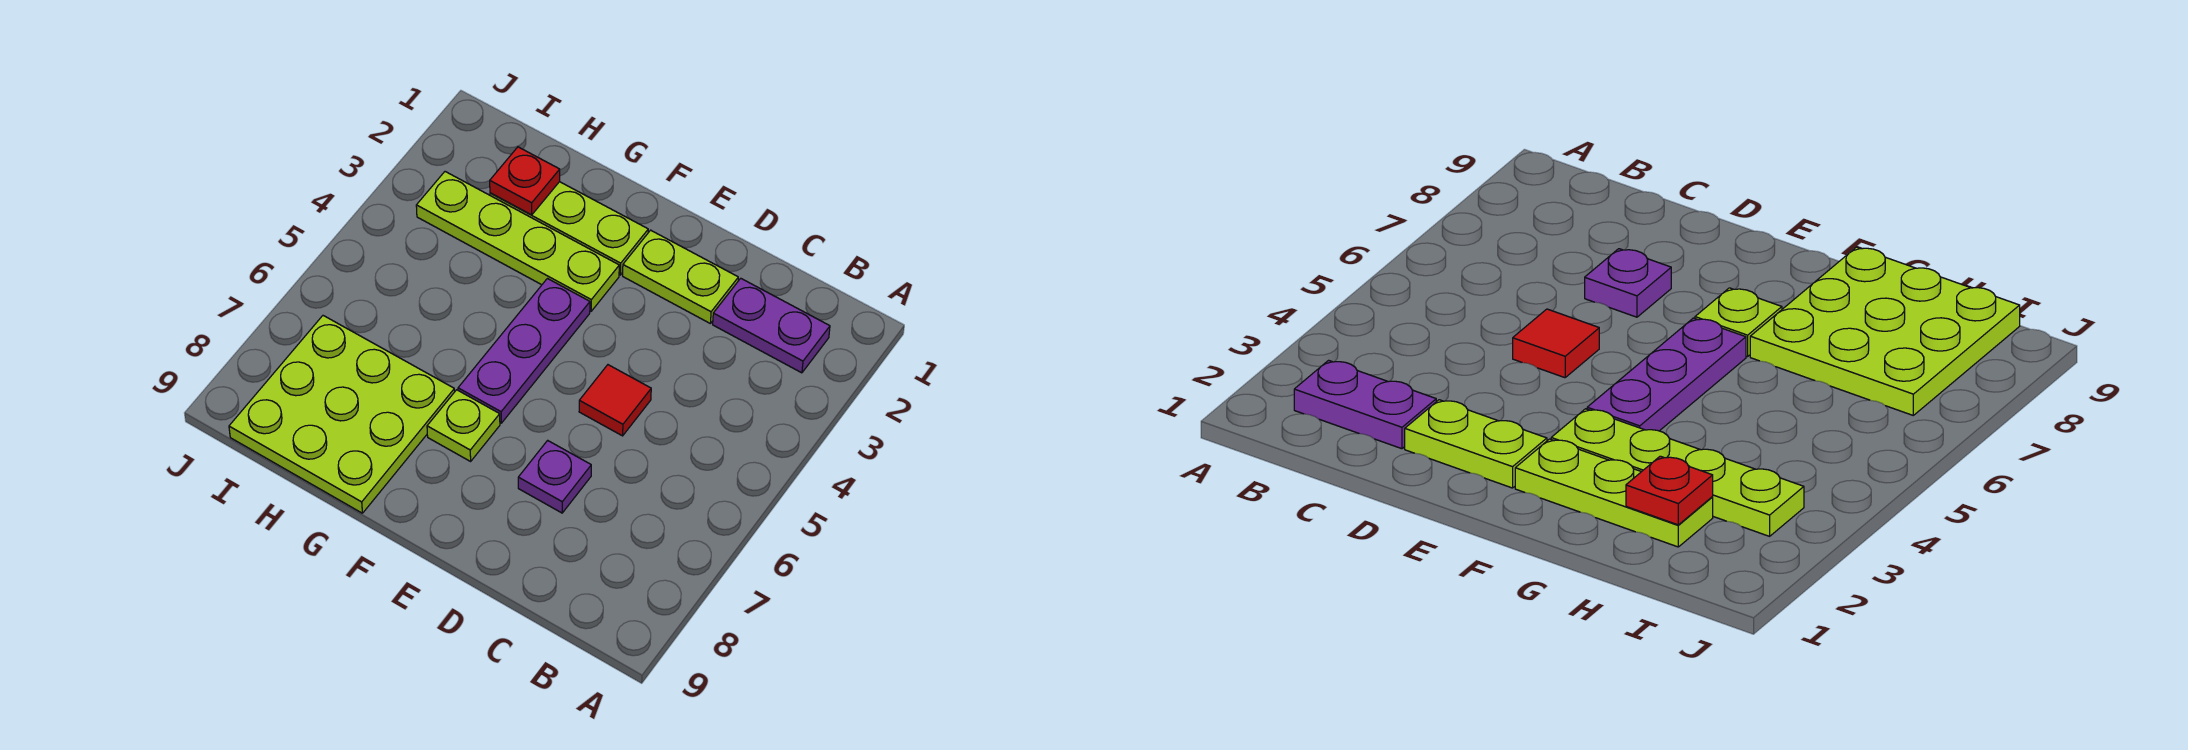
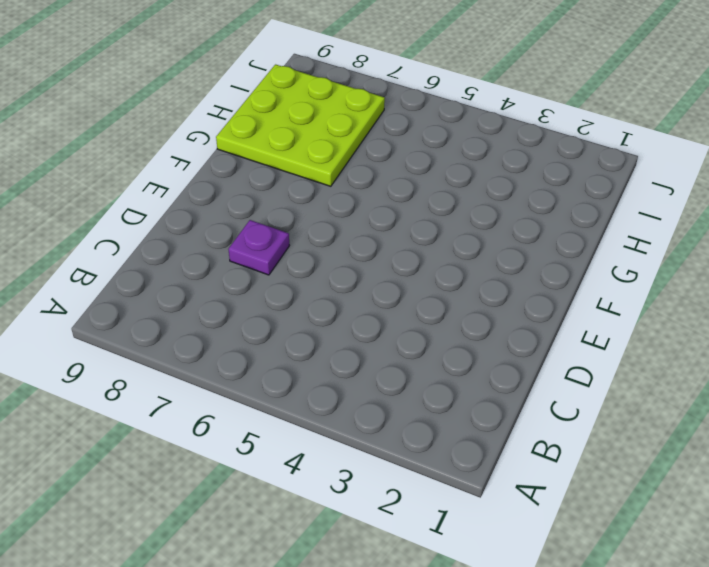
none -> purple 1x2 plate [713,278,830,373]
none -> lime 1x2 plate [623,230,738,323]

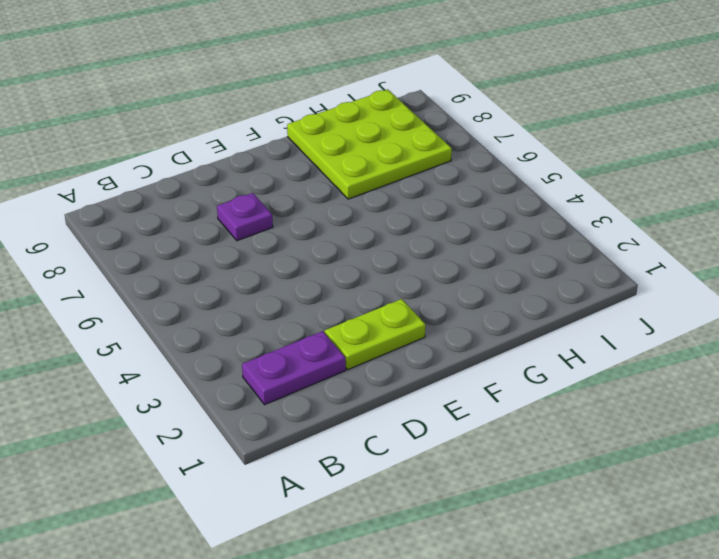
none -> red 1x1 tile [579,365,651,436]
none -> lime 1x3 plate [490,182,648,275]

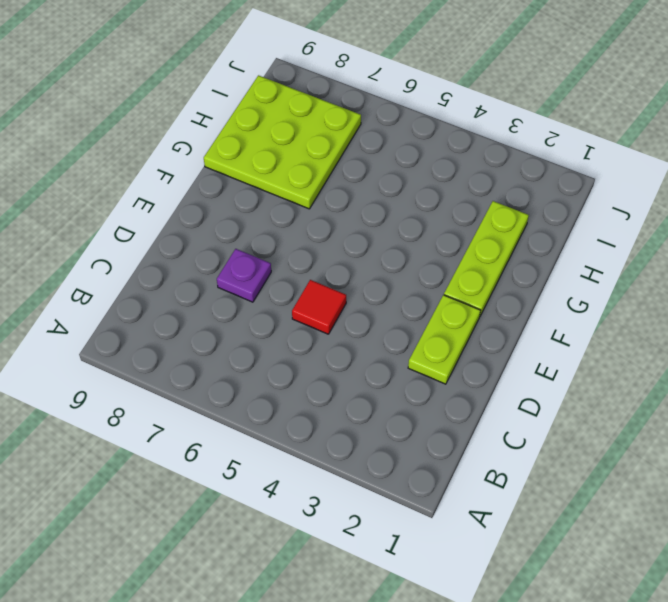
none -> purple 1x2 plate [713,278,830,373]
none -> lime 1x4 plate [416,172,619,311]

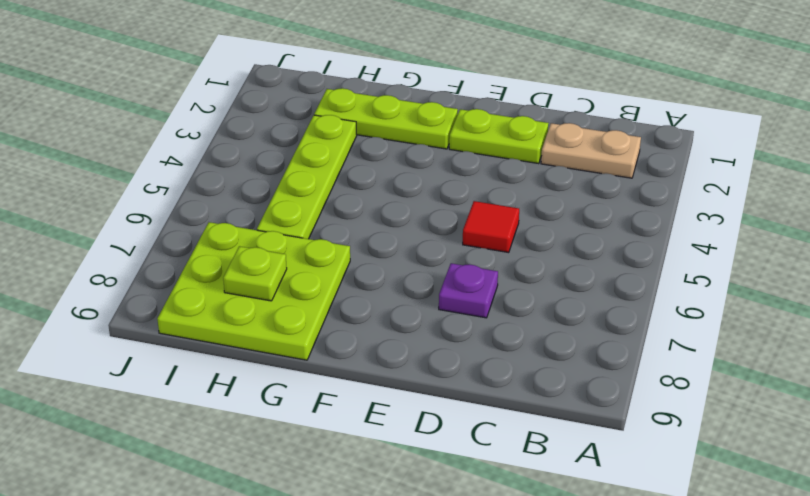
tan 1x2 plate [541,123,641,178] -> purple 1x2 plate [713,278,830,373]
lime 1x4 plate [257,115,357,239] -> lime 1x4 plate turned to [416,172,619,311]
lime 1x1 plate [223,246,287,301] -> lime 1x1 plate moved to [427,390,500,461]
none -> purple 1x3 plate [458,279,590,423]
none -> red 1x1 plate [490,147,560,215]

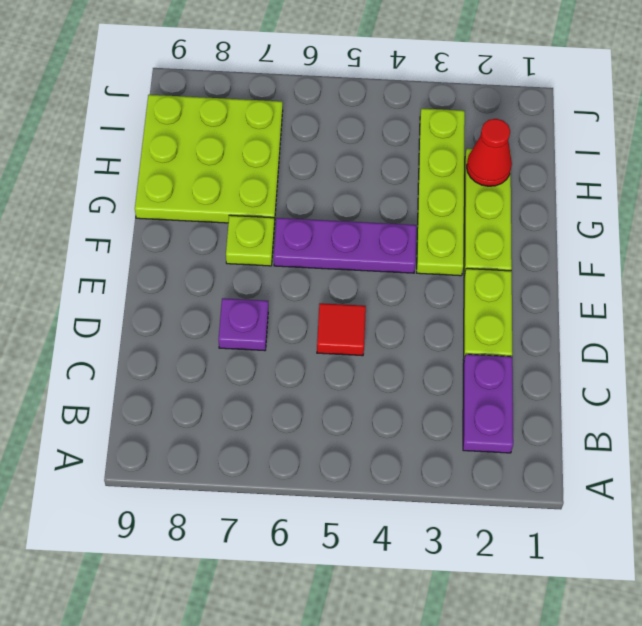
red 1x1 cone [467,119,512,186] -> red 1x1 plate [490,147,560,215]

